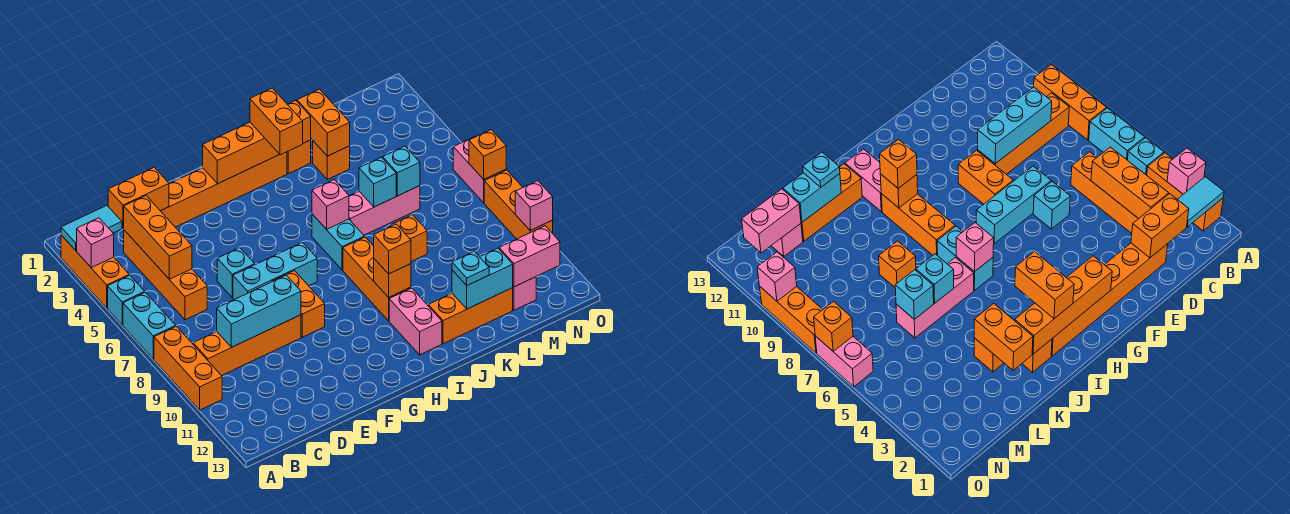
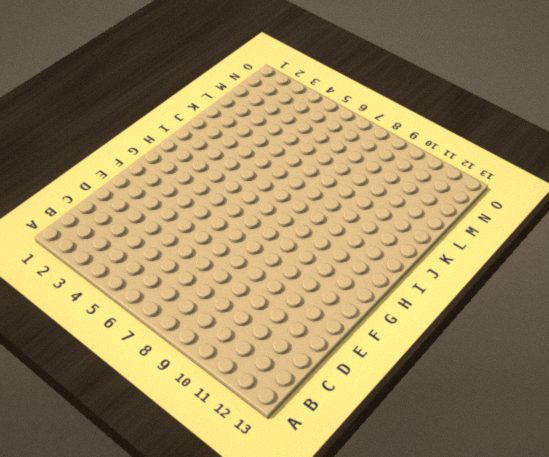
none -> orange 1x3 brick [61,235,129,308]
none -> cyan 1x1 brick [108,275,145,325]
none -> cyan 1x2 brick [123,292,176,359]
none -> orange 1x3 brick [154,326,222,410]

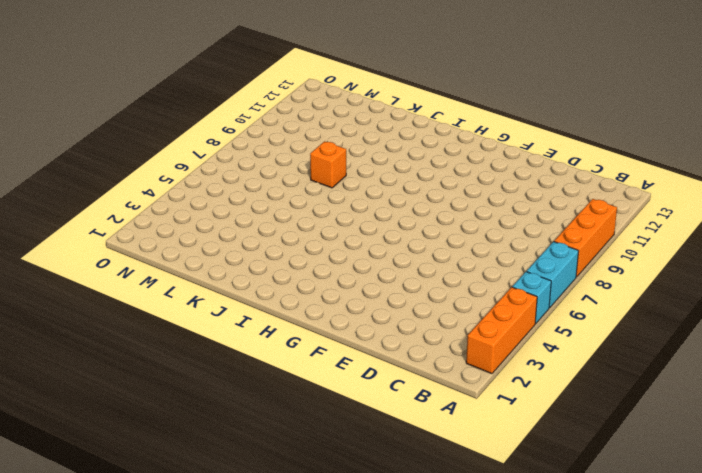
none -> orange 1x4 brick [193,315,301,376]
none -> orange 1x4 brick [124,230,207,320]
none -> orange 1x6 brick [161,152,287,227]
none -> cyan 1x1 brick [217,248,255,297]

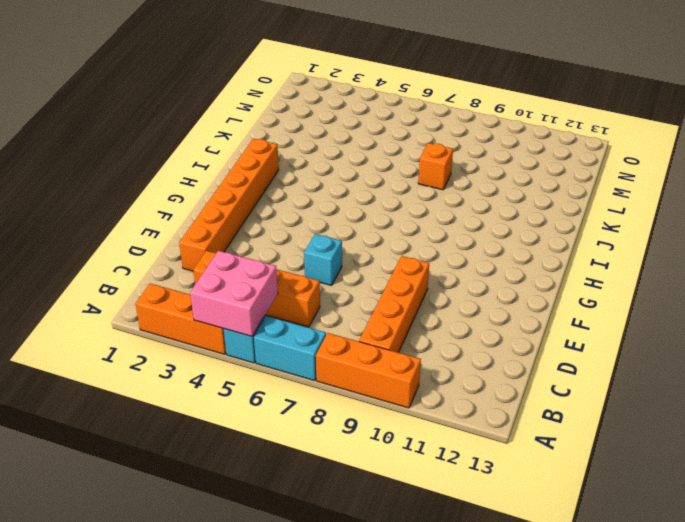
pink 2x2 brick [190,251,278,336] -> none
none -> cyan 1x3 brick [233,242,317,300]
none -> orange 1x2 brick [272,271,325,337]
none -> cyan 1x2 brick [312,214,365,270]
none -> orange 1x3 brick [343,237,411,321]

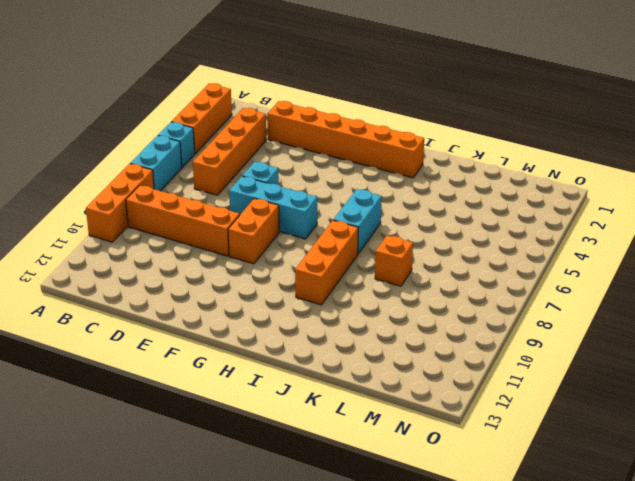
none -> pink 1x2 brick [389,288,442,355]
none -> orange 1x1 brick [287,140,311,174]
none -> pink 1x3 brick [349,186,420,235]
none -> orange 1x3 brick [428,288,513,344]

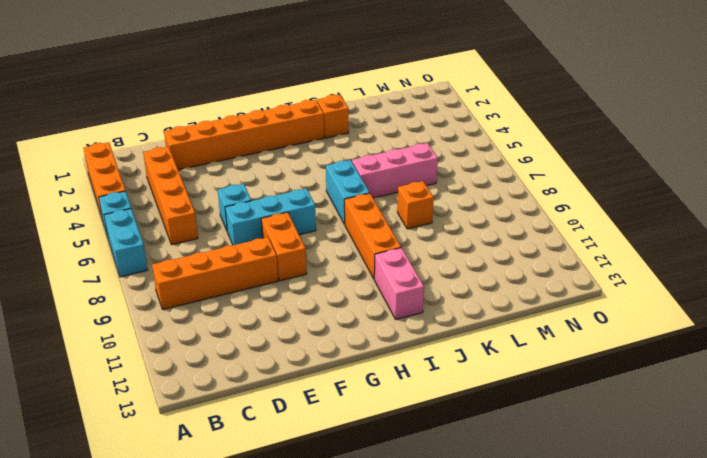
none -> orange 1x3 brick [154,326,222,410]
none -> orange 1x3 brick [428,288,513,344]
none -> orange 1x1 brick [313,141,350,179]
none -> pink 1x1 brick [513,277,536,310]

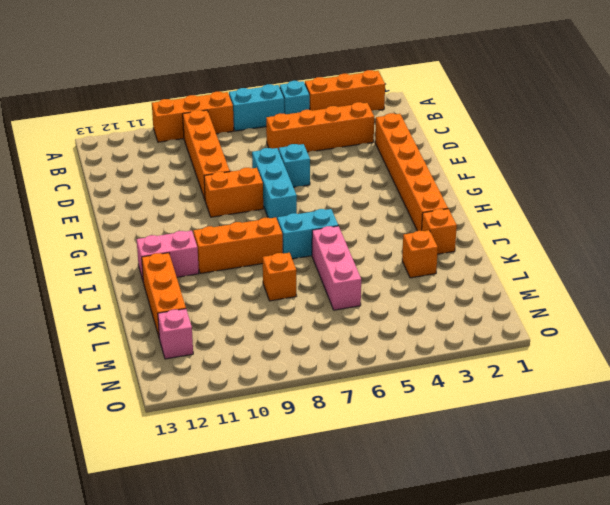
none -> pink 1x2 brick [453,136,506,203]
none -> orange 1x3 brick [484,170,553,239]
none -> cyan 1x2 tile [61,206,122,250]
none -> pink 1x1 brick [77,218,114,268]

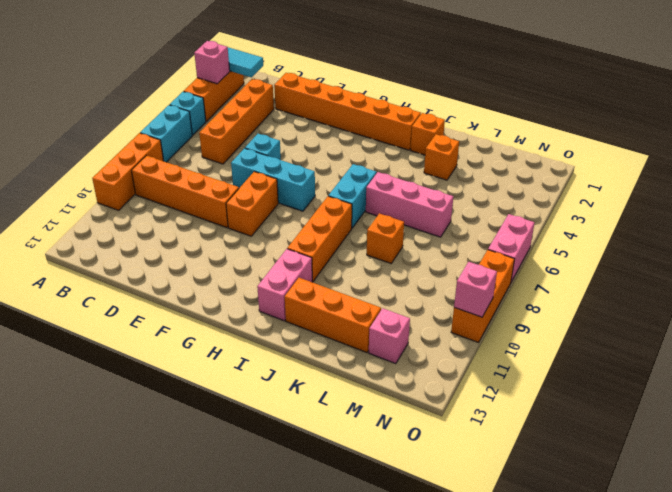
none -> orange 1x2 brick [108,167,169,228]
none -> orange 1x3 brick [124,196,192,279]
none -> cyan 1x3 brick [217,275,301,347]
none -> orange 1x4 brick [203,101,311,184]

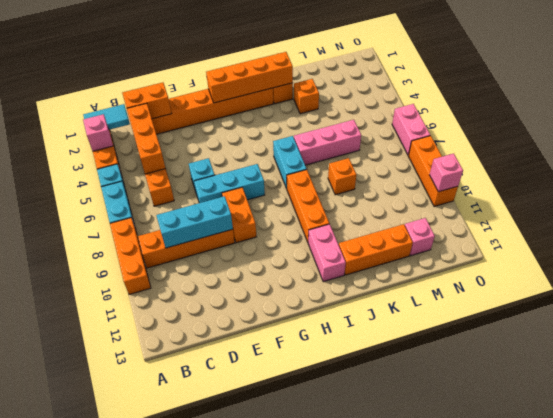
none -> pink 1x1 brick [312,180,349,229]
none -> orange 1x1 brick [374,259,411,297]
none -> orange 1x2 brick [297,89,350,156]
none -> cyan 1x1 brick [359,157,396,207]

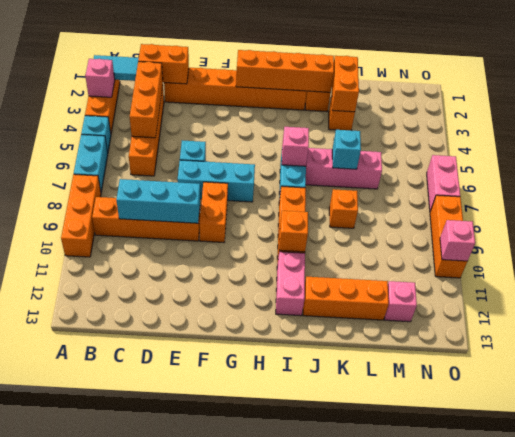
none -> cyan 1x2 brick [452,248,513,309]
none -> cyan 1x1 brick [383,146,420,196]
none -> pink 1x2 brick [499,226,560,287]
none -> orange 1x1 brick [469,130,506,179]

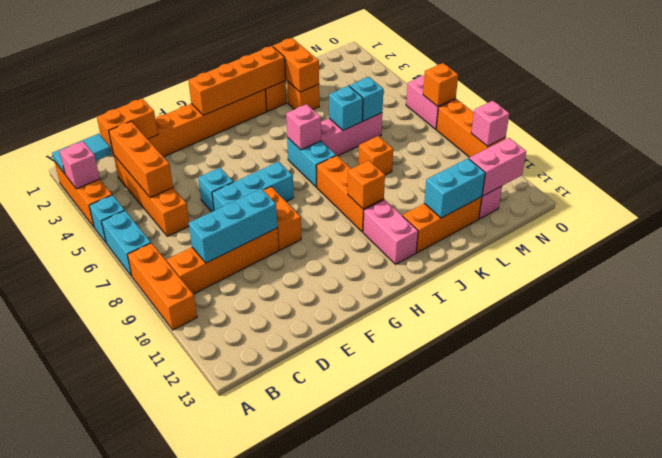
none -> orange 1x2 brick [250,88,303,155]
none -> orange 1x1 brick [374,224,411,274]
none -> cyan 1x1 plate [452,251,489,285]

